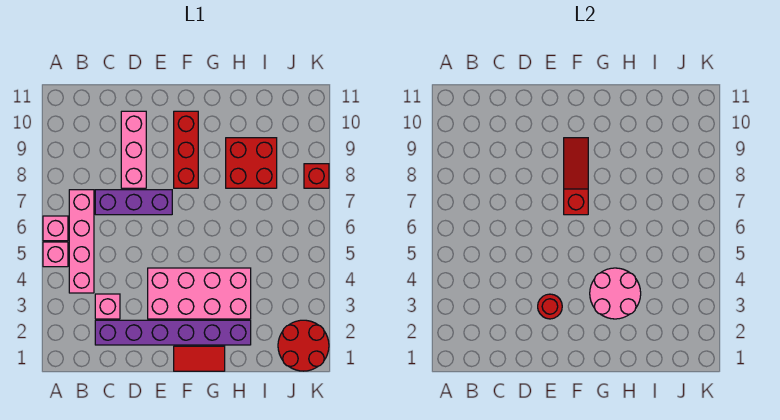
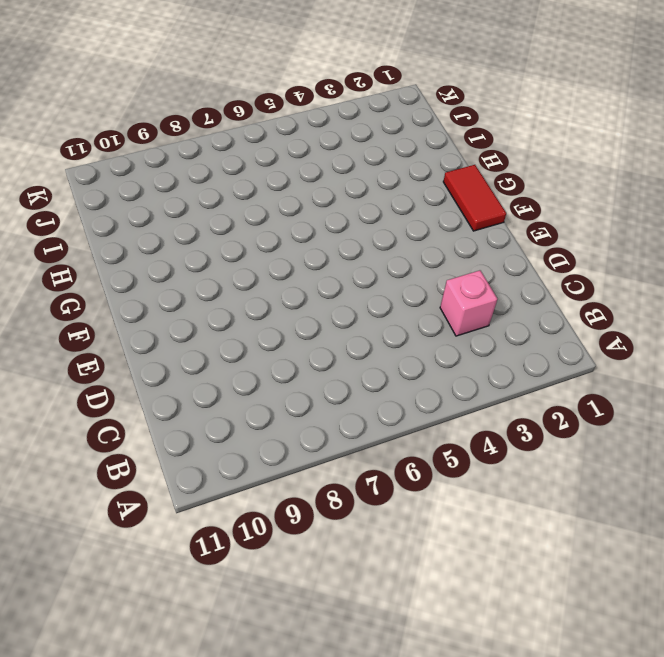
none -> pink 1x1 brick [43,242,68,267]
none -> pink 1x1 brick [43,216,68,241]
none -> pink 1x4 brick [69,190,94,293]

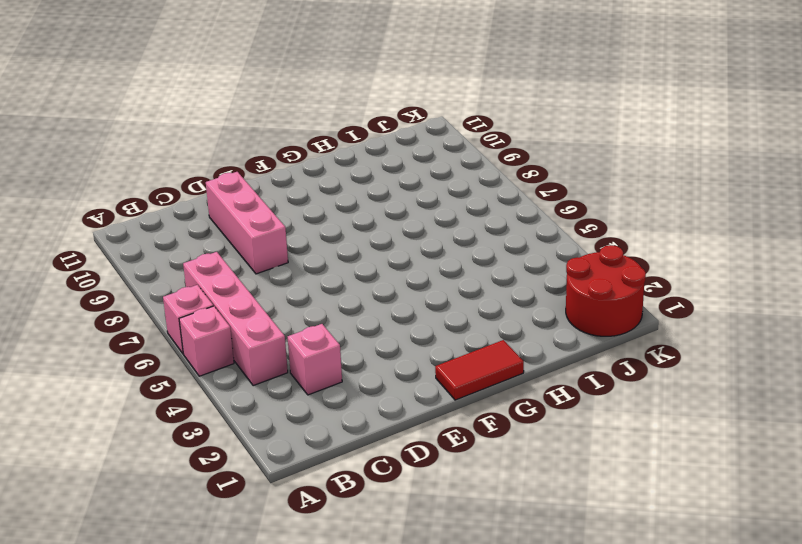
none -> purple 1x6 brick [95,320,251,345]
none -> purple 1x3 brick [95,190,172,215]
none -> pink 2x4 brick [148,268,251,319]

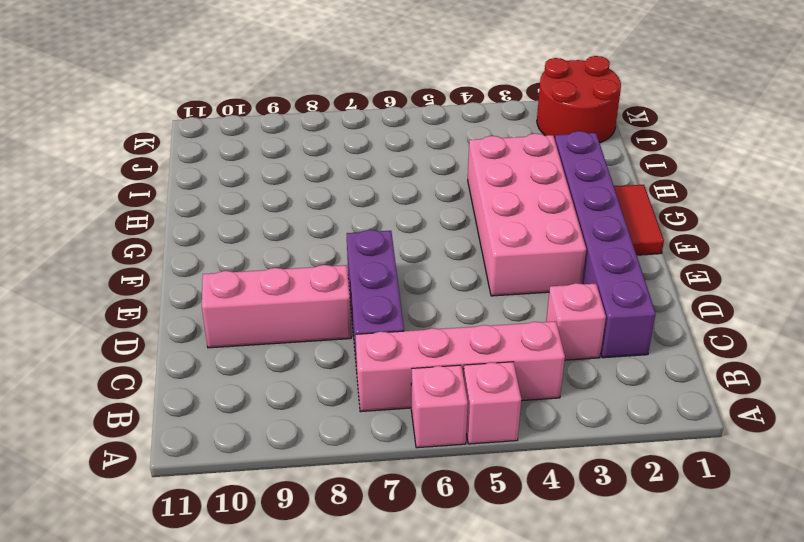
none -> red 1x3 brick [174,111,198,188]
none -> red 2x2 brick [226,138,277,188]
none -> red 1x1 brick [304,164,329,188]

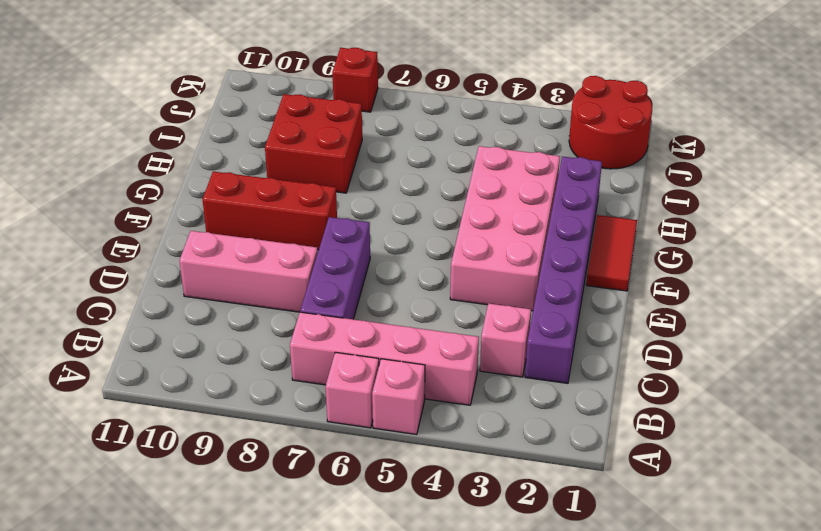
none -> red 1x1 round brick [538,294,562,319]
none -> red 1x3 slope [564,138,588,215]
none -> pink 2x2 round brick [590,268,641,319]

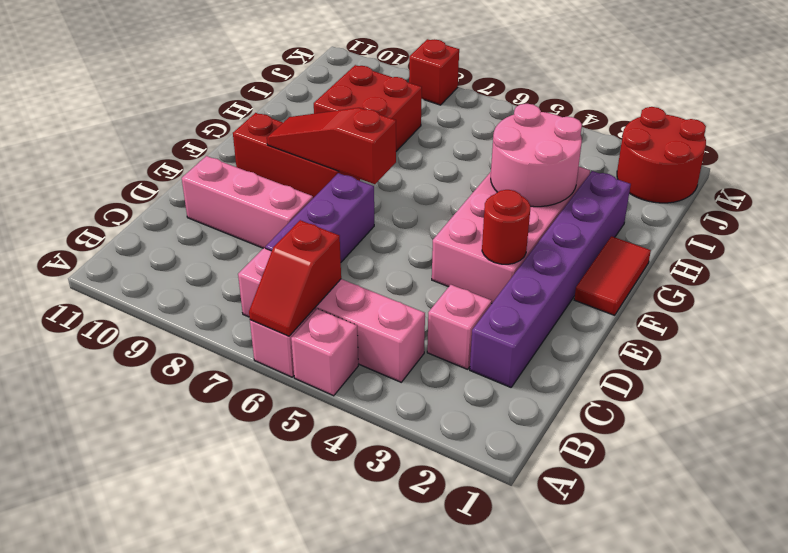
red 1x2 slope [249,220,341,336] -> none

